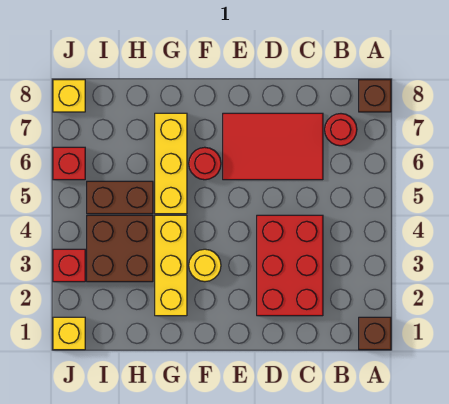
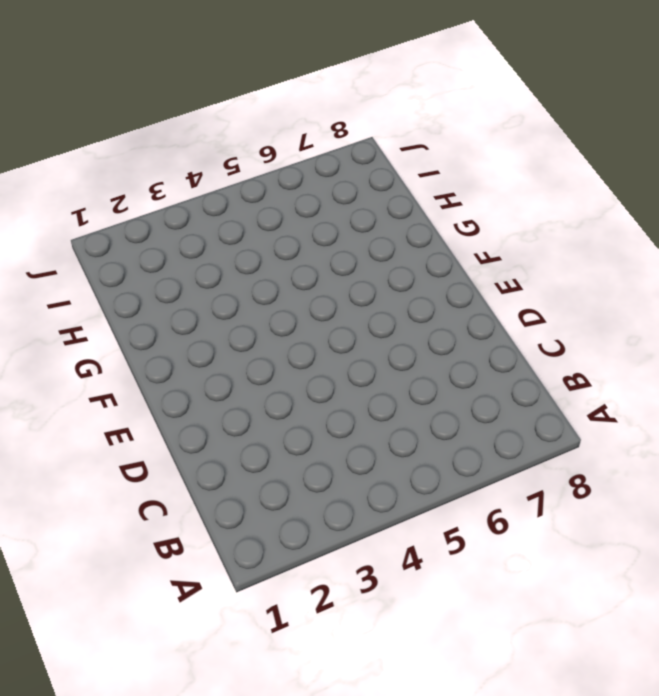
none -> brown 1x1 brick [359,317,391,350]
none -> brown 1x1 brick [359,80,391,112]
none -> red 1x1 round brick [325,114,357,146]

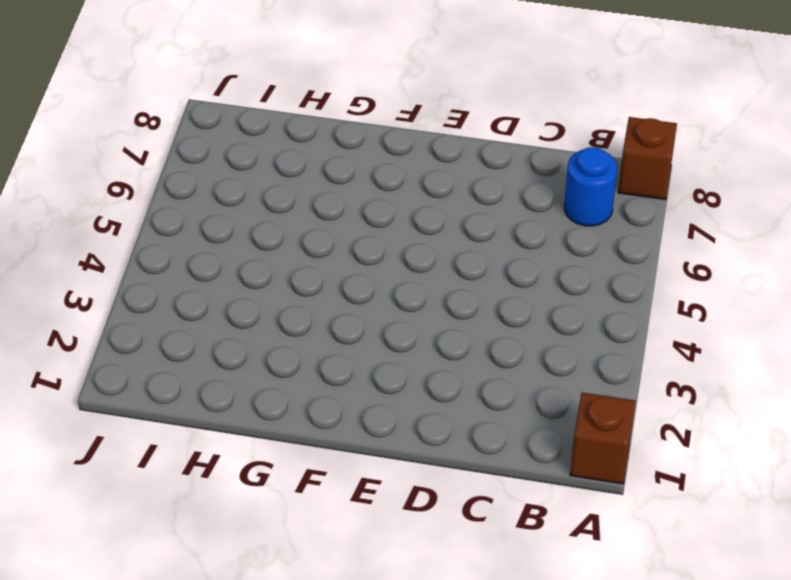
blue 1x1 round brick [564,147,617,226] -> red 1x1 round brick [325,114,357,146]
none -> red 2x3 brick [257,215,323,316]
none -> red 2x3 tile [223,113,323,180]
none -> yellow 1x1 round brick [189,249,221,282]

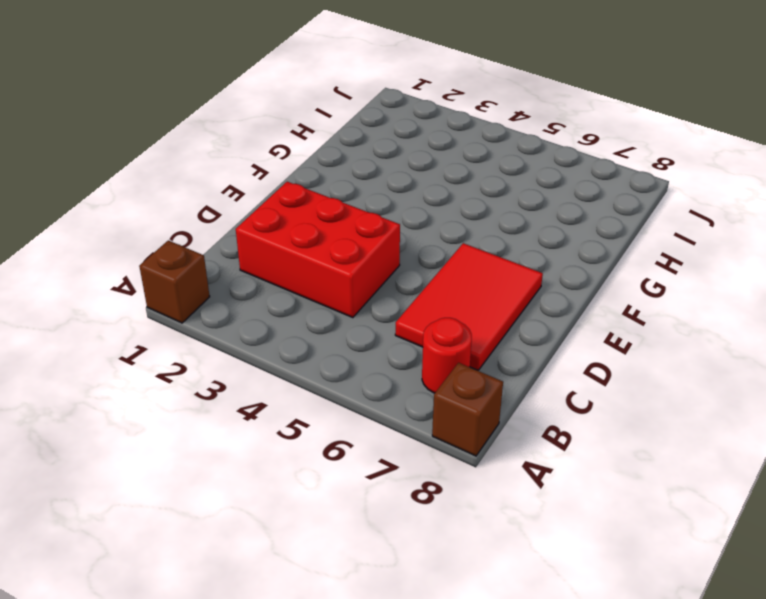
none -> yellow 1x1 round brick [189,249,221,282]
none -> red 1x1 round brick [189,147,221,180]
none -> yellow 1x3 brick [155,215,187,316]

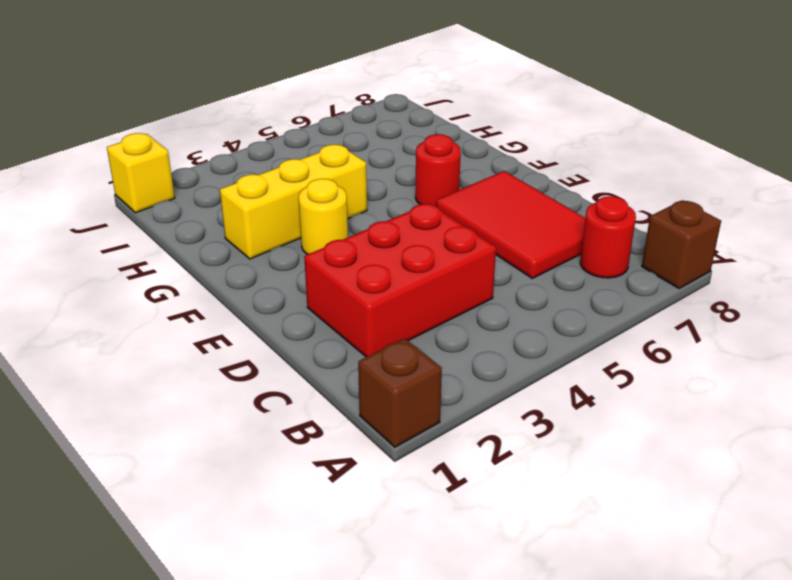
none -> yellow 1x3 brick [155,113,187,214]
none -> brown 2x2 brick [87,215,153,282]
none -> brown 1x2 brick [87,181,153,214]

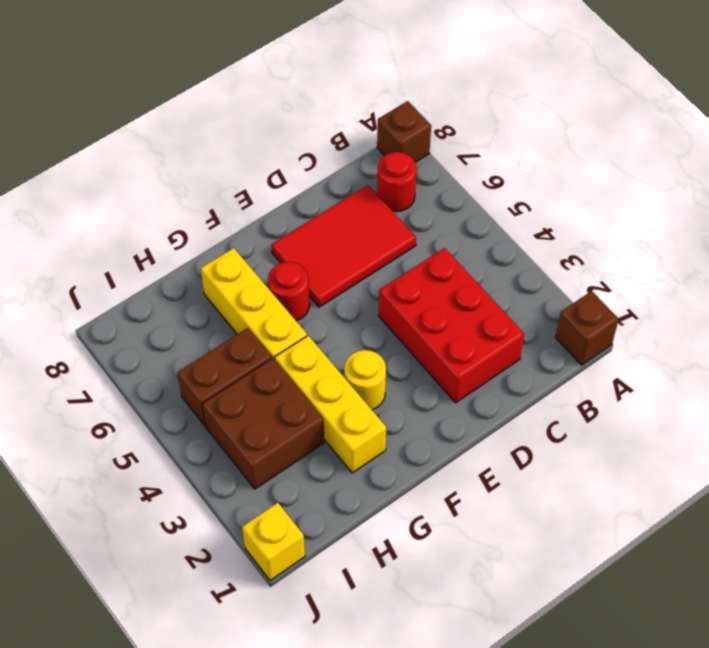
none -> red 1x1 brick [53,249,85,282]
none -> red 1x1 brick [53,147,85,180]
none -> yellow 1x1 brick [53,80,85,112]

